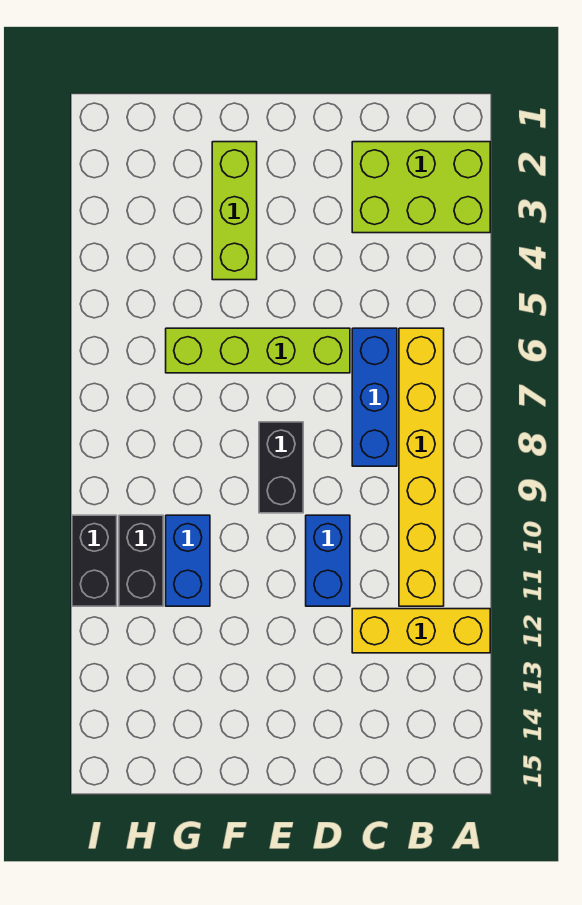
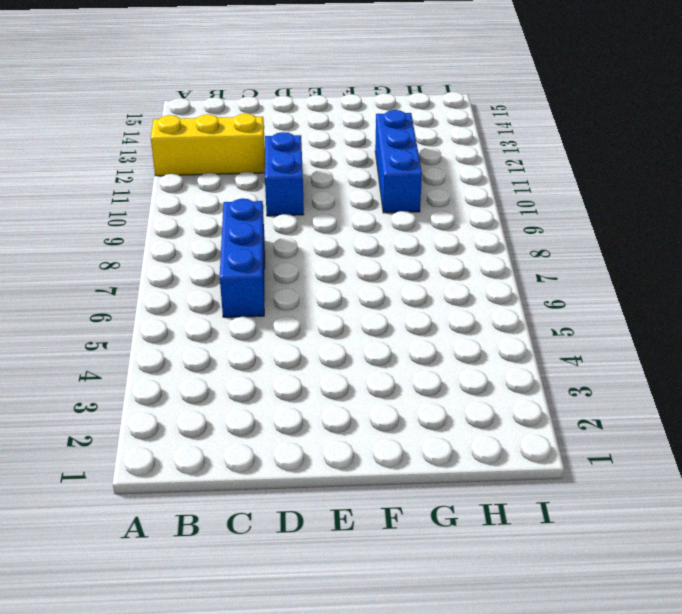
blue 1x3 brick [375,110,422,213] -> blue 1x2 brick [166,515,210,606]
none -> lime 2x3 brick [352,142,490,233]
none -> yellow 1x6 brick [399,328,444,606]

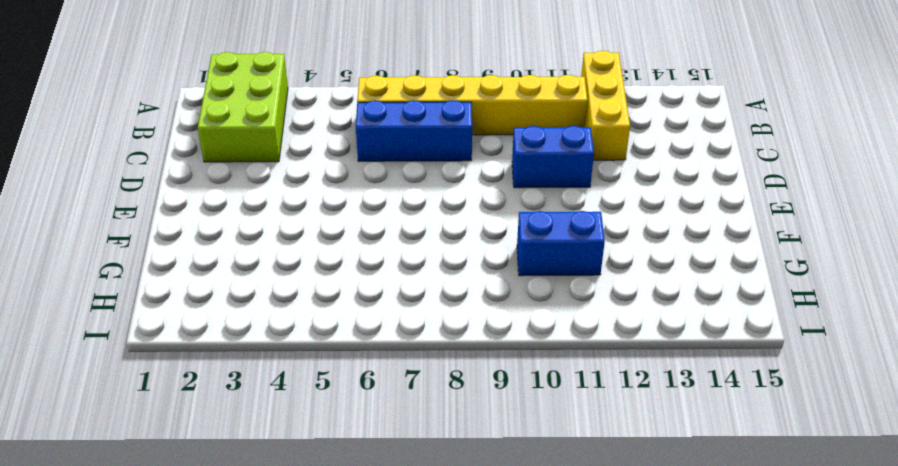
none -> lime 1x4 brick [166,328,350,373]
none -> black 1x2 brick [259,422,303,513]

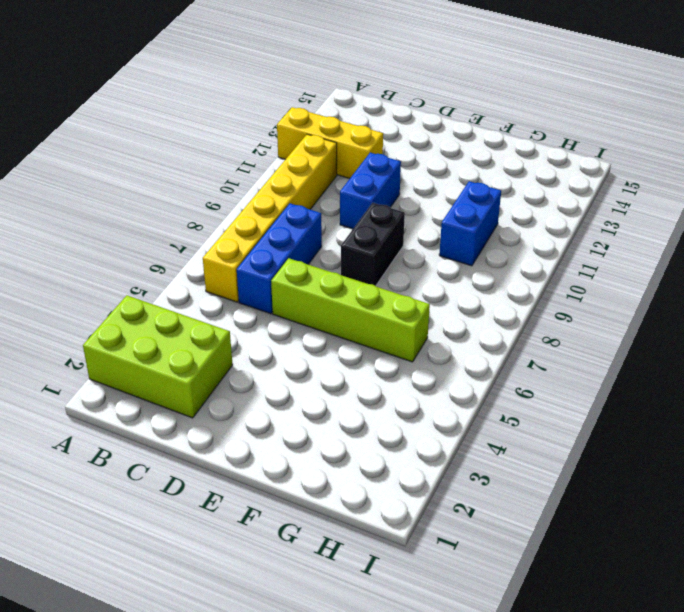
none -> lime 1x3 brick [212,142,257,280]
none -> black 1x2 brick [119,515,163,606]

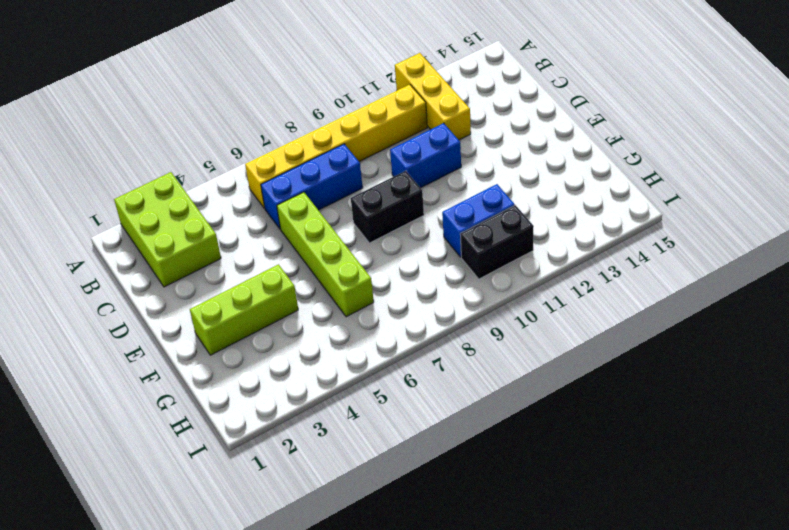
none -> black 1x2 brick [72,515,117,606]

